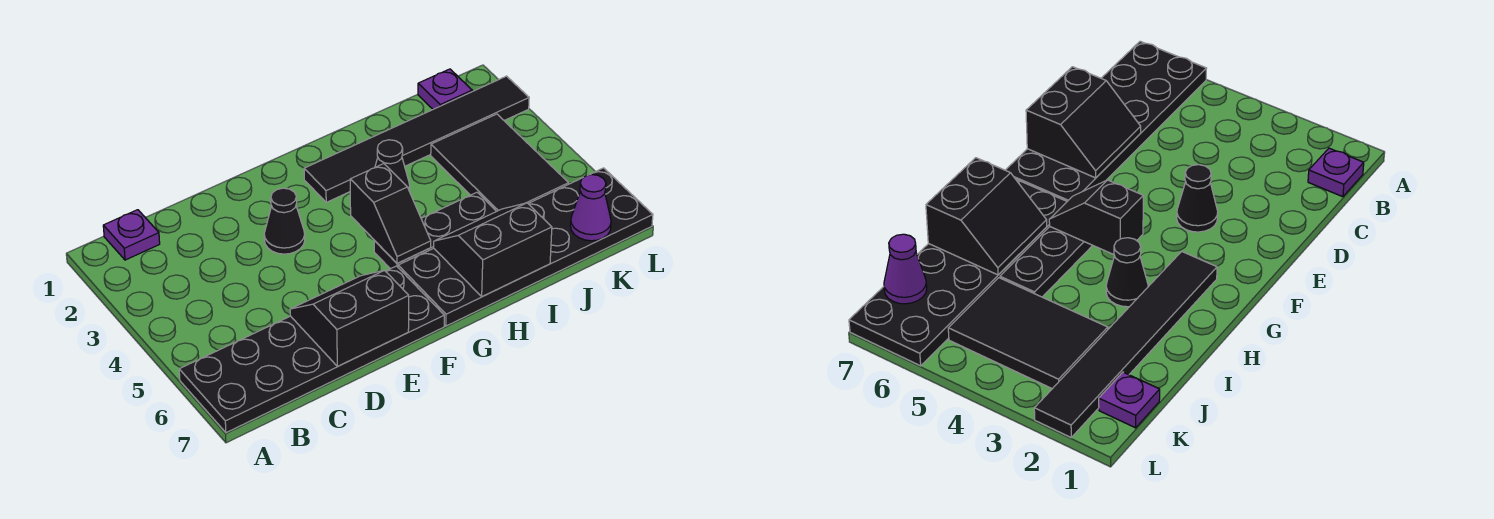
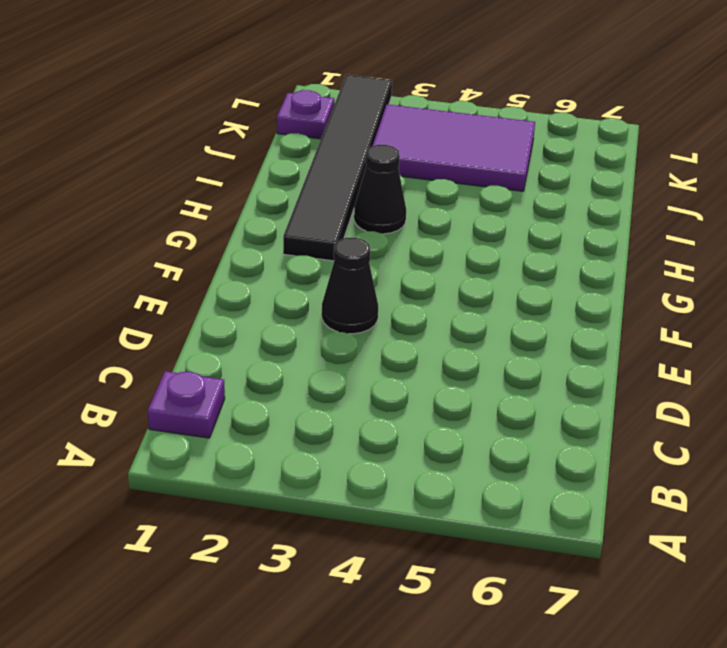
purple 2x3 tile [373,104,535,191] -> black 2x3 tile [431,114,569,211]
none -> black 2x6 plate [179,266,444,433]
none -> black 1x3 plate [374,192,496,269]
none -> black 2x6 plate [398,168,653,326]

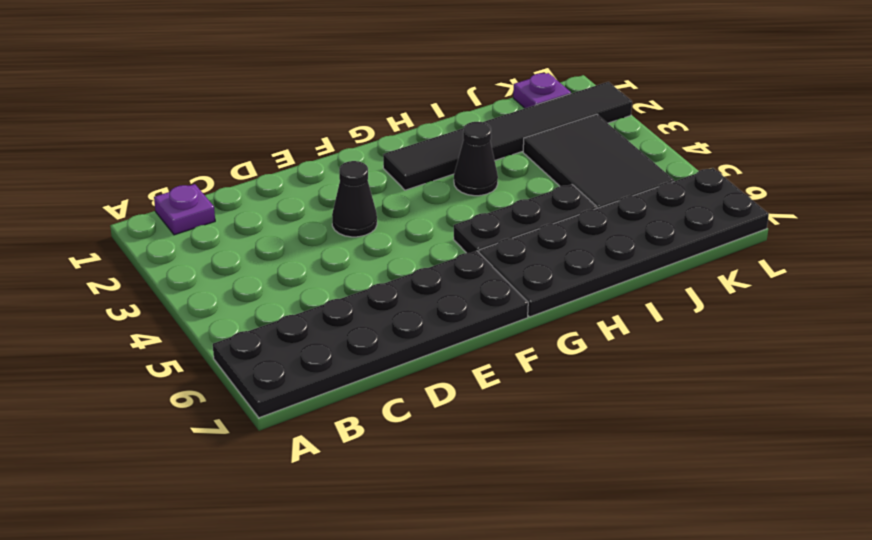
none -> black 2x2 slope [290,270,409,366]
none -> black 1x2 slope [350,164,431,264]
none -> black 2x2 slope [434,203,552,297]

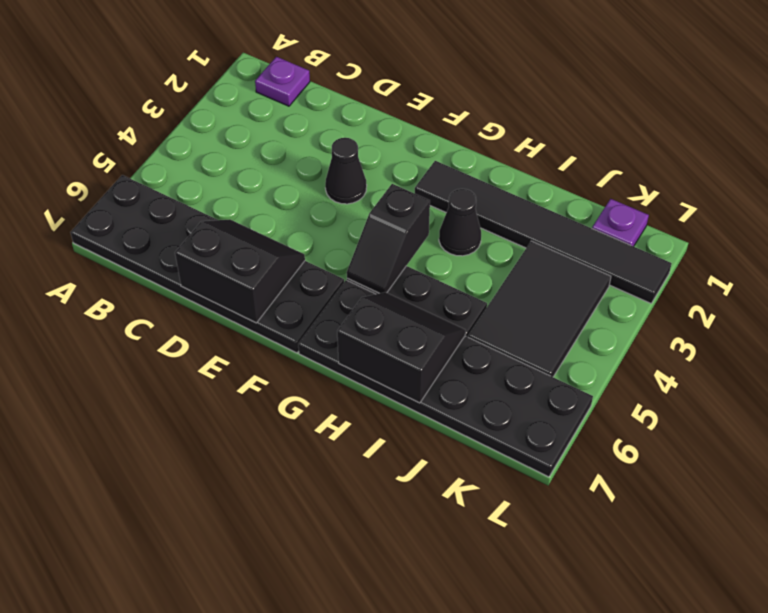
none -> purple 1x1 cone [570,175,611,241]

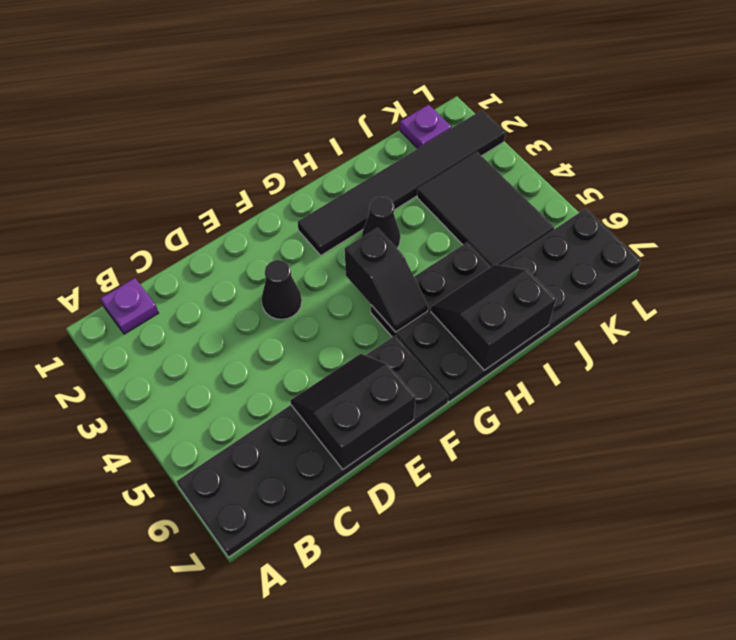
none -> purple 1x1 cone [570,175,611,241]

